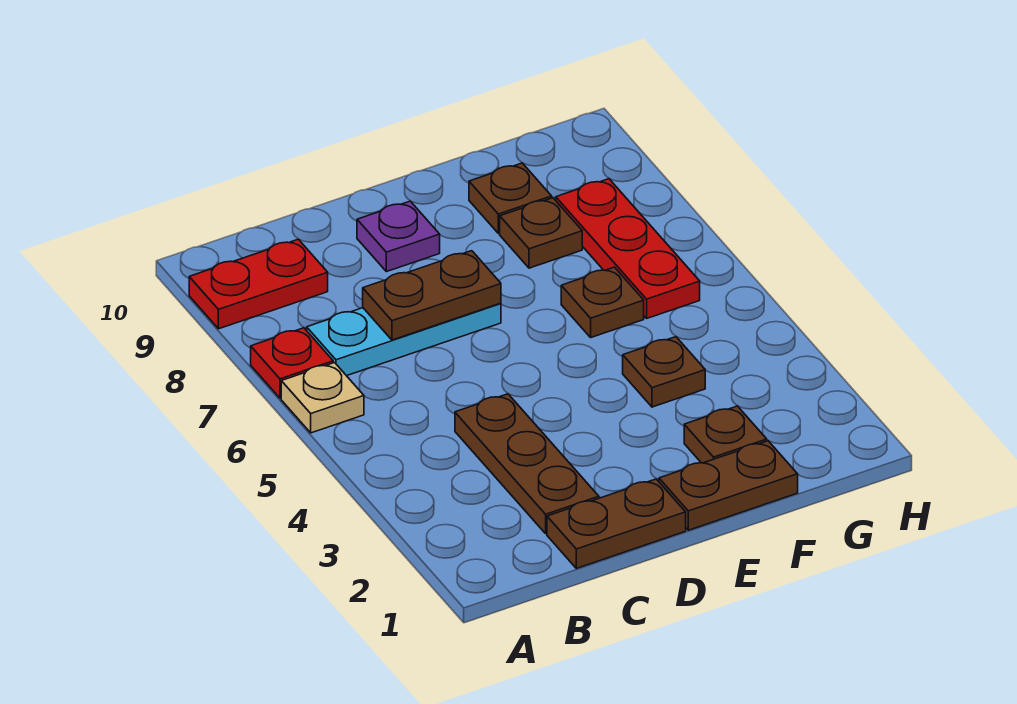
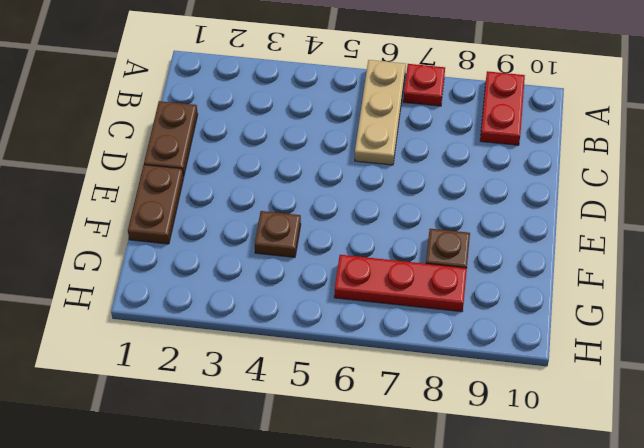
tan 1x3 plate [355,60,406,165] -> tan 1x1 plate [281,363,364,433]
none -> cyan 1x3 plate [307,303,501,376]
none -> brown 1x3 plate [455,394,599,534]
none -> purple 1x1 plate [357,201,440,272]

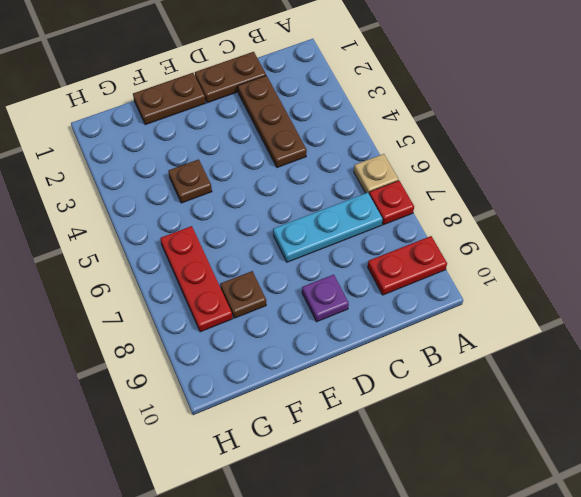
none -> brown 1x1 plate [684,406,767,463]
none -> brown 1x1 plate [561,267,644,337]
none -> brown 1x1 plate [469,163,552,233]

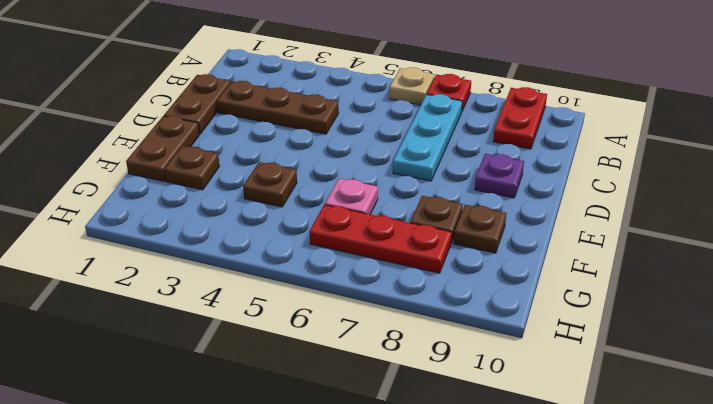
pink 1x1 plate [325,179,378,214] -> brown 1x1 plate [561,267,644,337]
none -> brown 1x2 plate [363,251,501,340]

